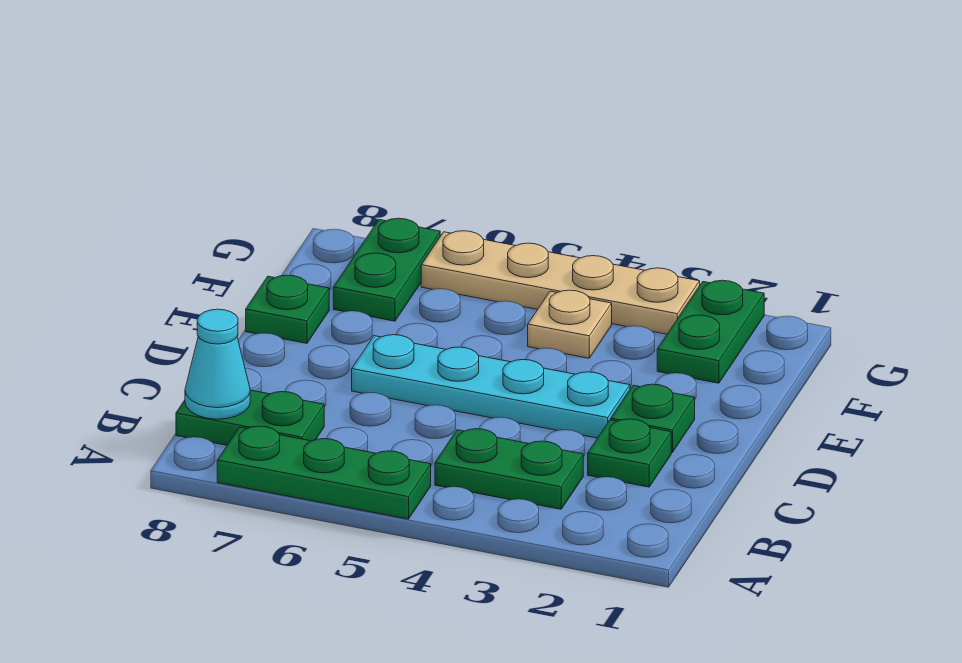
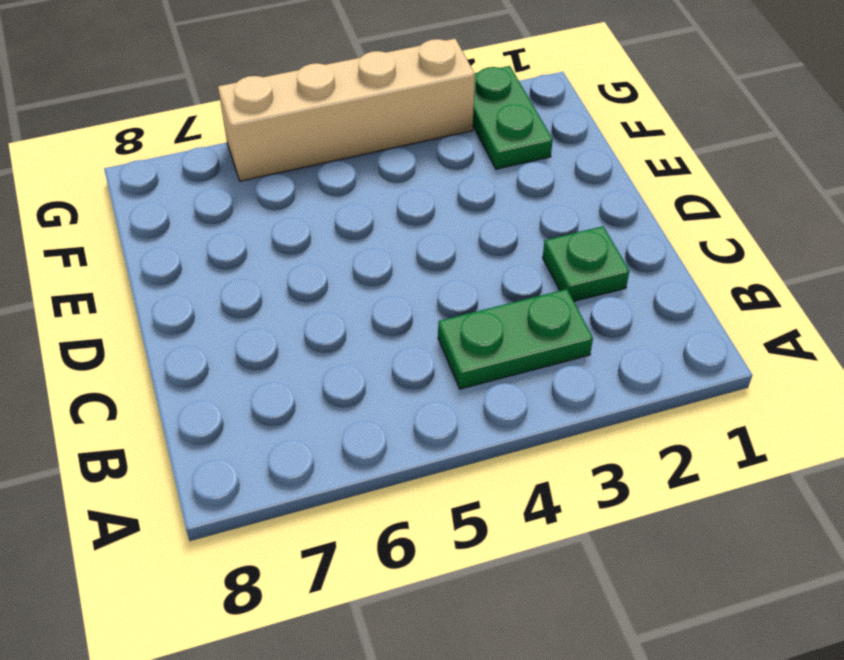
tan 1x4 brick [218,39,475,181] -> tan 1x4 plate [421,231,700,334]
none -> green 1x3 plate [217,426,431,519]
none -> green 1x2 plate [176,390,324,445]
none -> green 1x1 plate [611,384,695,453]

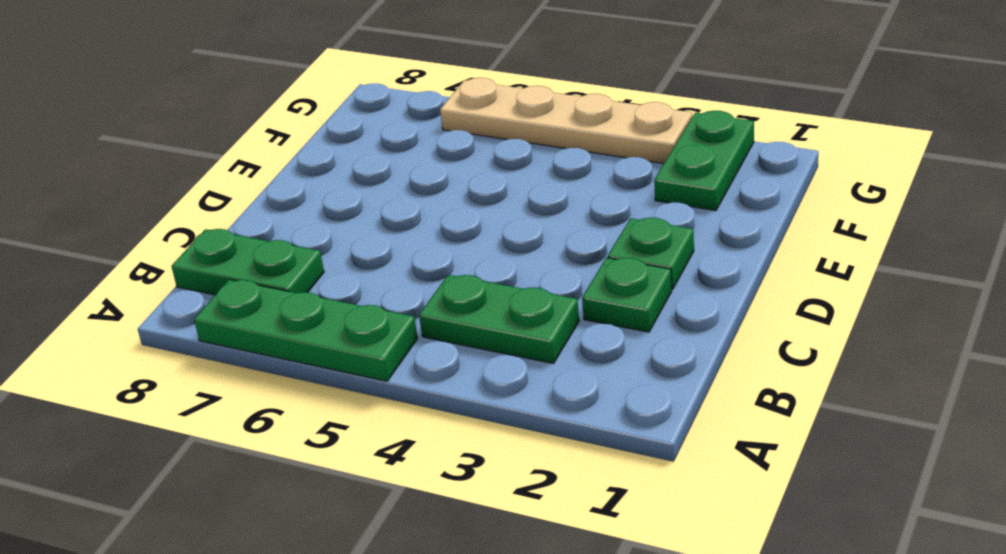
none -> cyan 1x4 plate [352,335,630,438]
none -> green 1x1 plate [246,275,329,343]
none -> tan 1x1 plate [528,290,612,358]

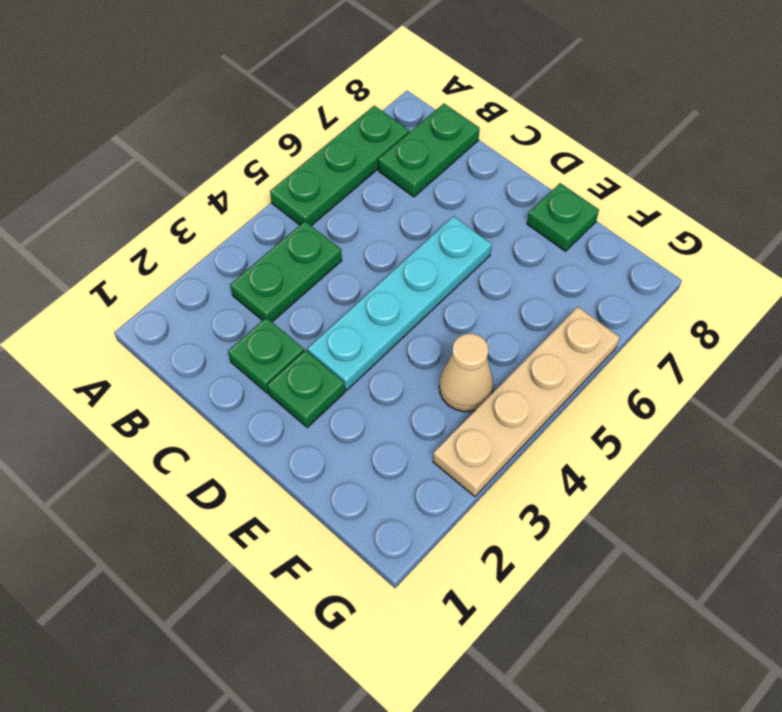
tan 1x1 cone [439,334,493,412] -> tan 1x1 plate [528,290,612,358]
none -> green 1x2 plate [657,280,764,383]
none -> green 1x2 plate [333,218,440,321]
none -> cyan 1x1 cone [185,309,250,419]

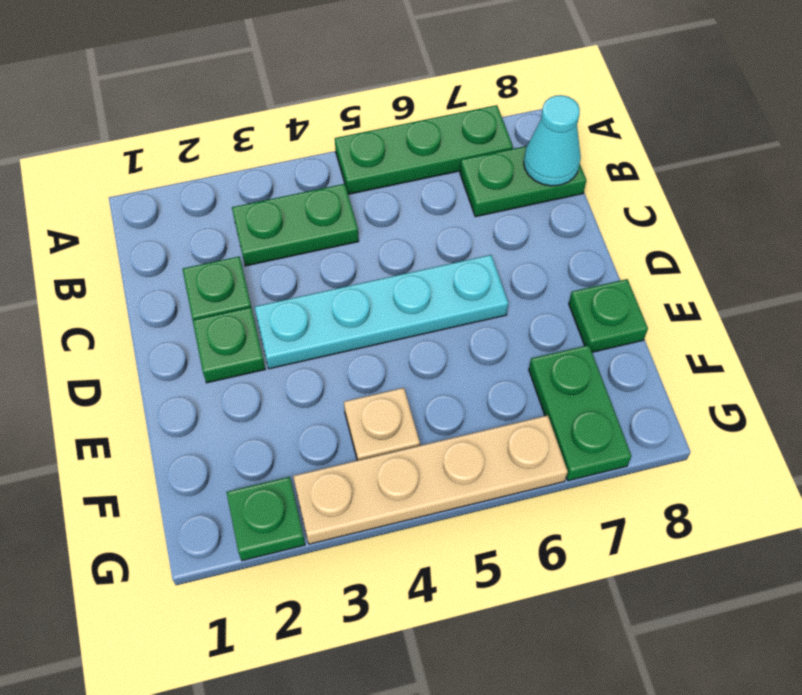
green 1x1 plate [227,477,305,561] -> green 1x2 plate [657,280,764,383]

